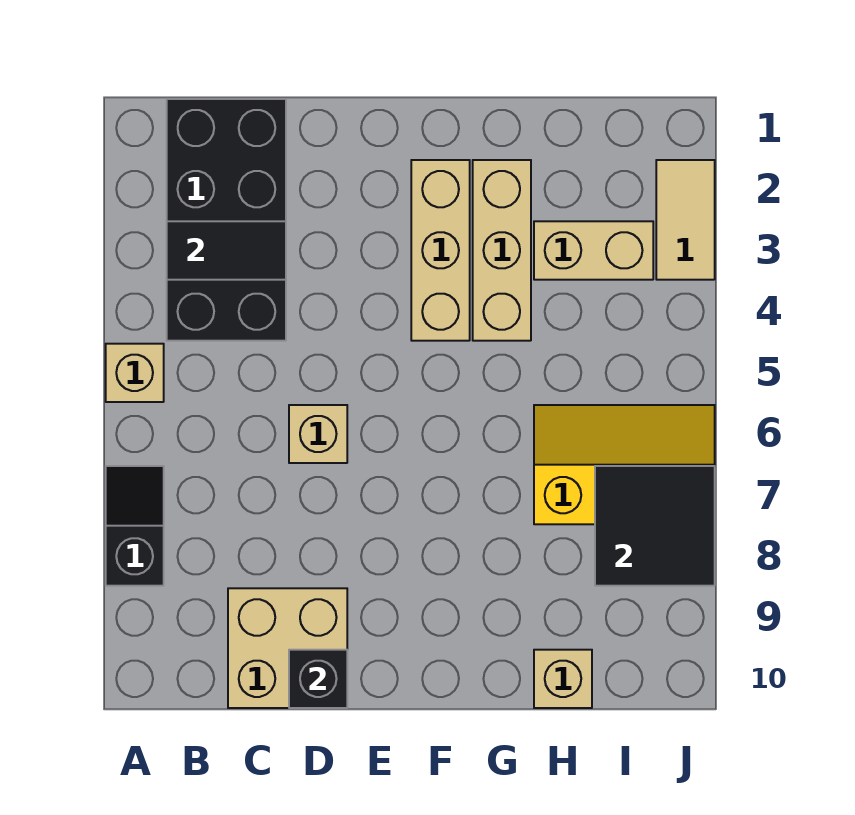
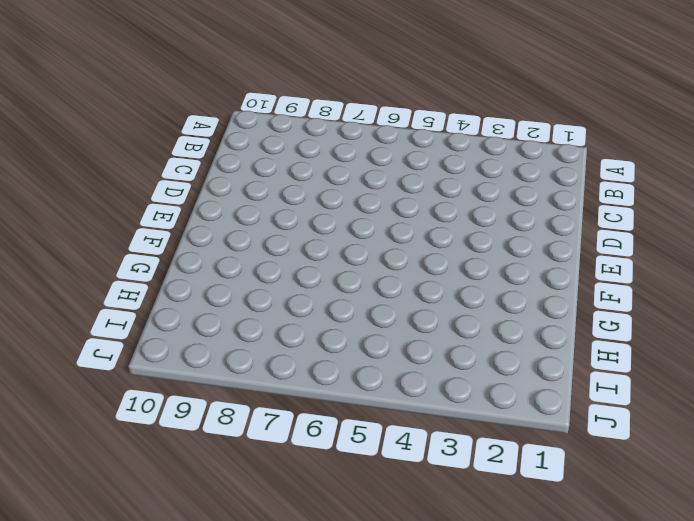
none -> tan 1x1 brick [106,344,164,402]
none -> black 1x2 slope [106,466,164,586]
none -> black 2x4 brick [167,99,286,341]

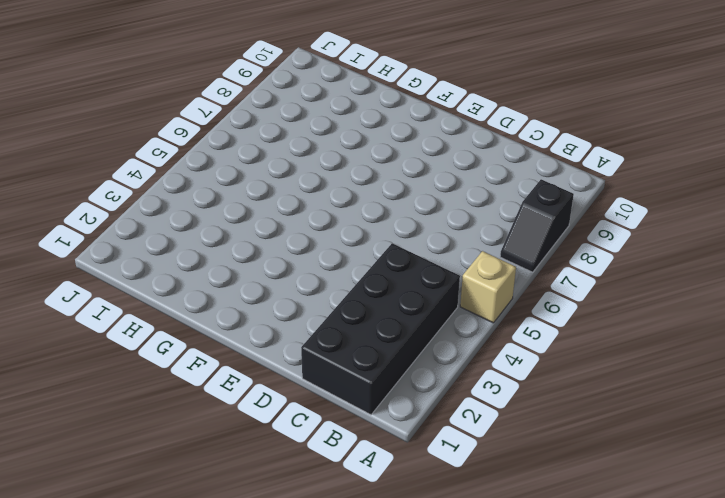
none -> tan 2x2 brick [228,588,347,708]
none -> tan 1x1 brick [289,405,347,463]
none -> tan 1x3 brick [411,160,470,341]

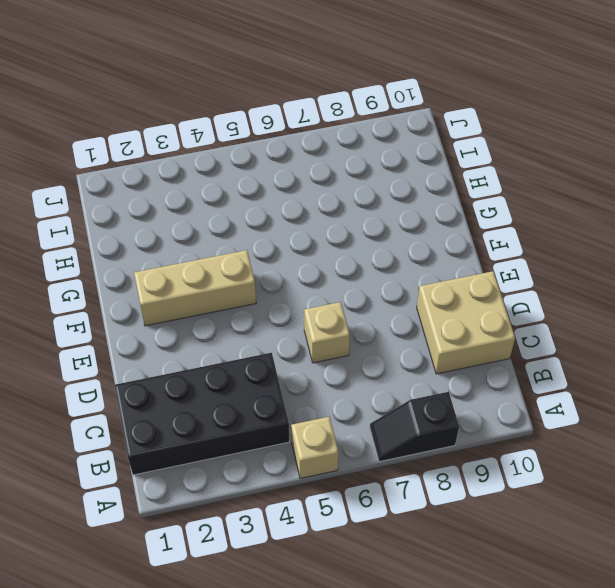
none -> tan 1x3 brick [473,160,531,341]
none -> tan 1x2 brick [534,221,653,280]
none -> yellow 2x3 slope [534,405,715,524]

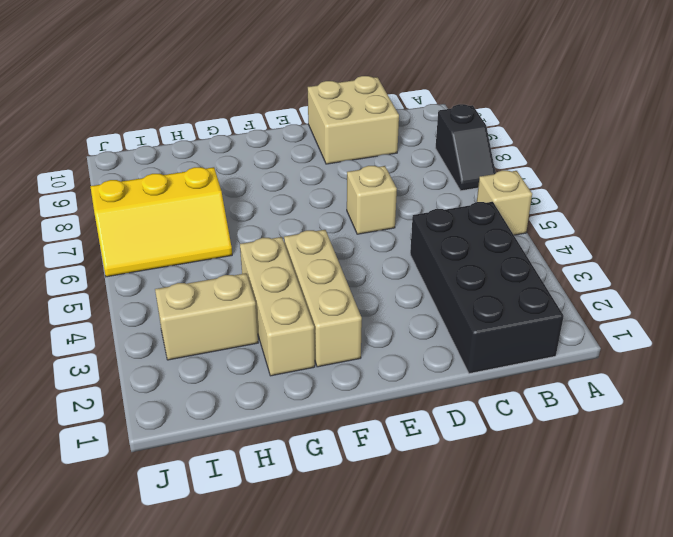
none -> tan 1x1 brick [534,650,592,708]
none -> tan 1x2 tile [656,160,715,280]
none -> black 1x2 tile [167,221,286,280]

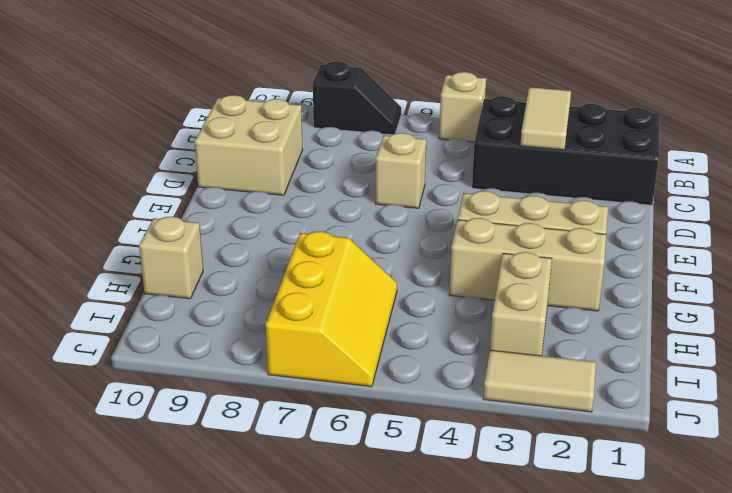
tan 1x2 tile [520,87,571,150] -> black 1x2 tile [167,221,286,280]
none -> black 1x1 brick [289,650,347,708]
none -> black 2x2 tile [595,466,715,586]

